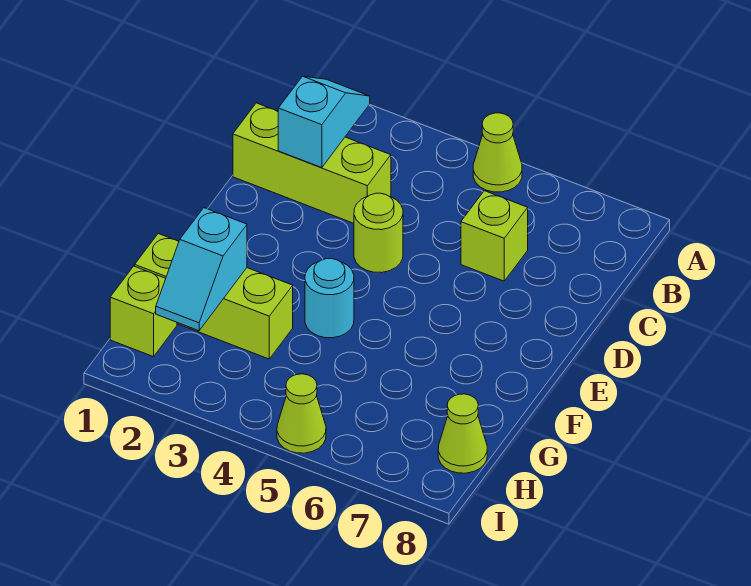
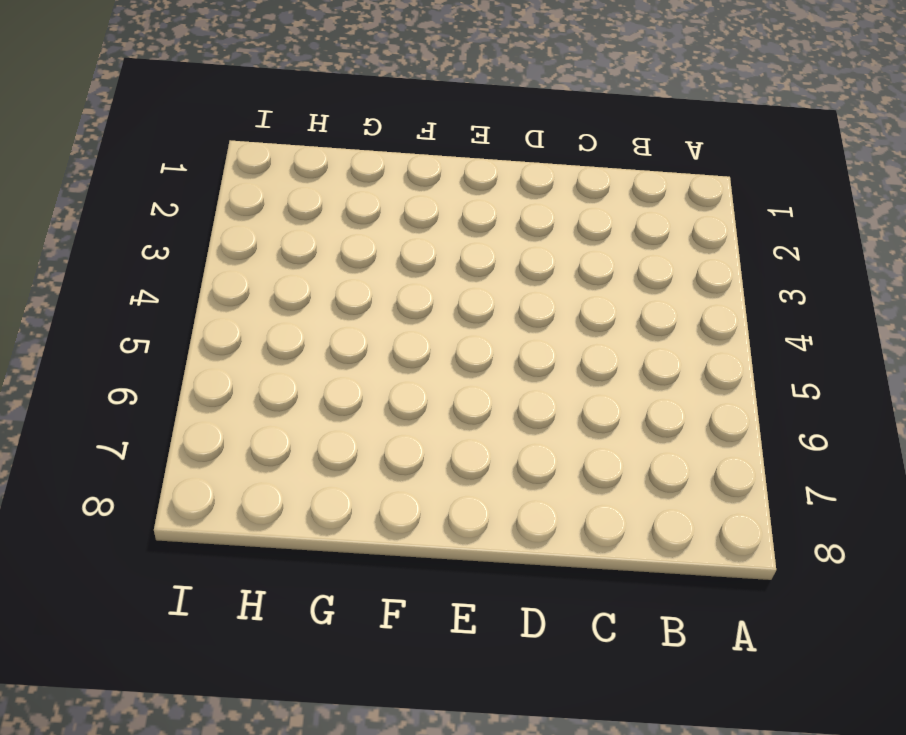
none -> lime 1x1 cone [473,113,522,192]
none -> lime 1x3 brick [233,103,391,223]

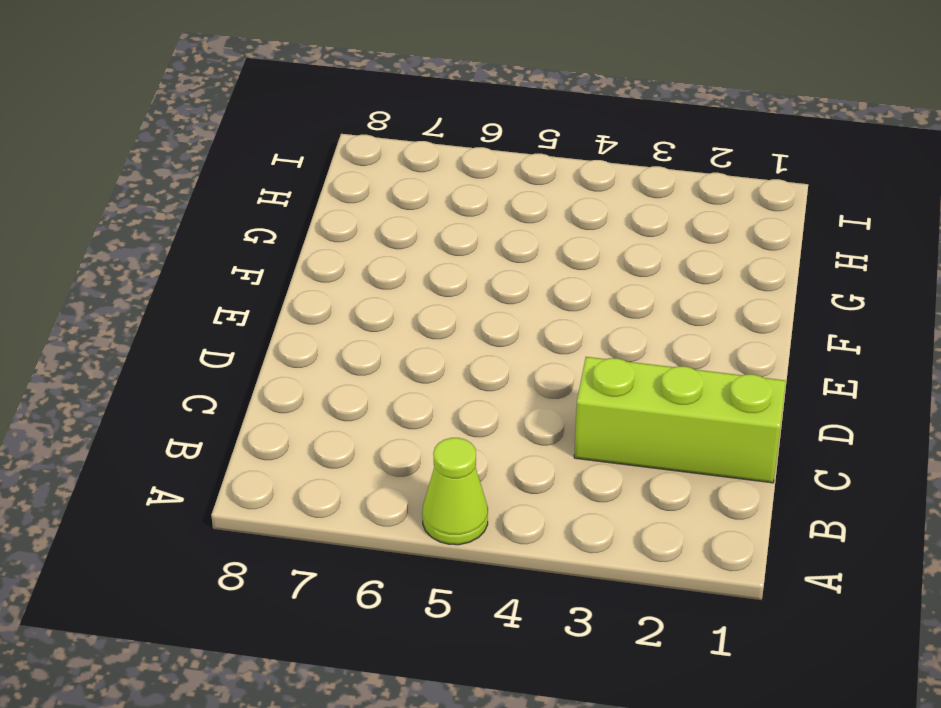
none -> lime 1x1 brick [461,191,528,281]
none -> lime 1x1 round brick [354,193,403,273]

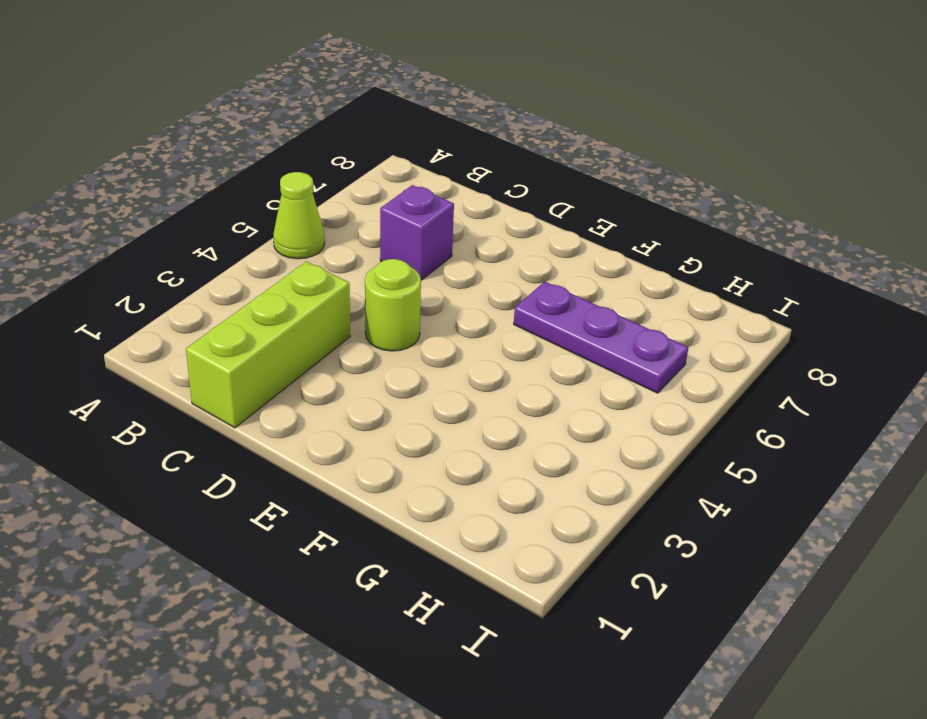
purple 1x1 brick [380,185,454,280] -> lime 1x1 brick [461,191,528,281]
purple 1x3 plate [514,282,688,393] -> none
none -> cyan 1x1 round brick [305,259,354,338]
none -> lime 1x3 brick [135,234,293,359]

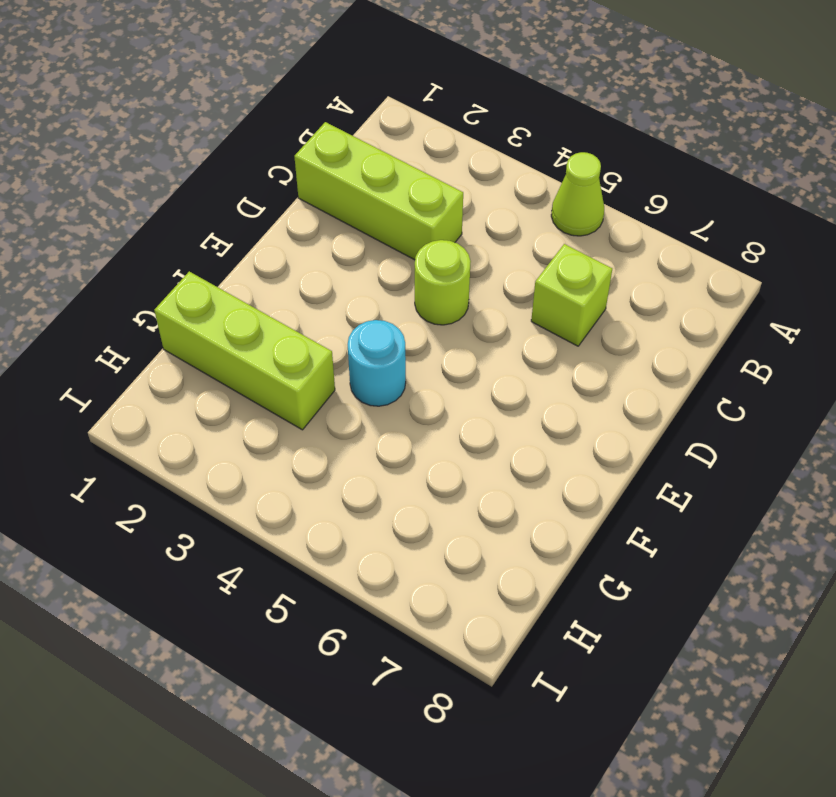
none -> lime 1x1 brick [110,266,177,357]
none -> lime 1x1 cone [438,394,487,473]

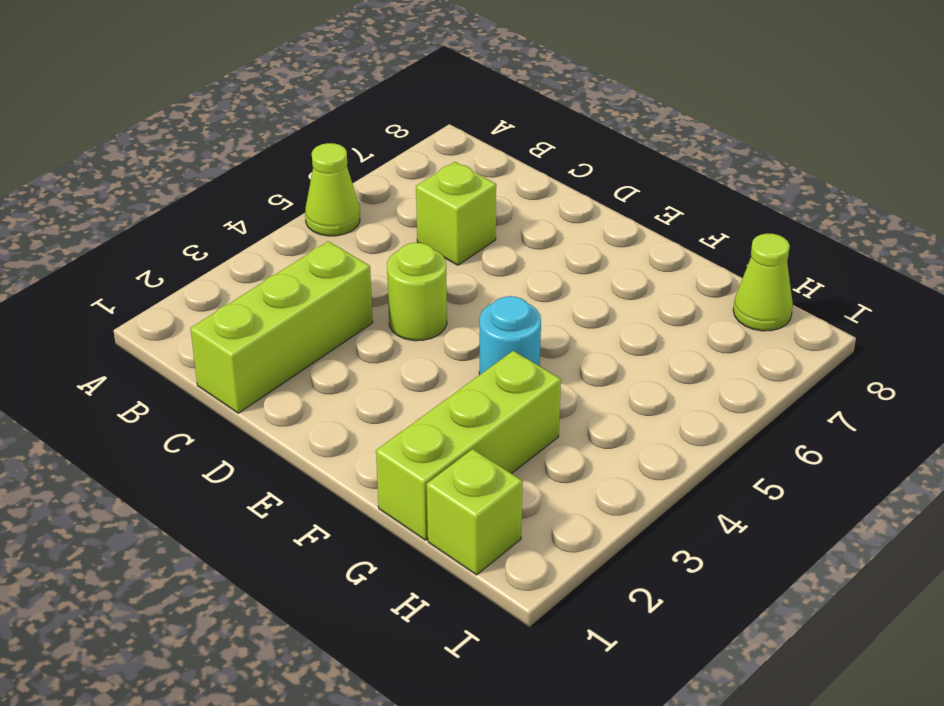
none -> lime 1x1 cone [277,374,326,453]
none -> cyan 1x2 slope [278,76,370,168]

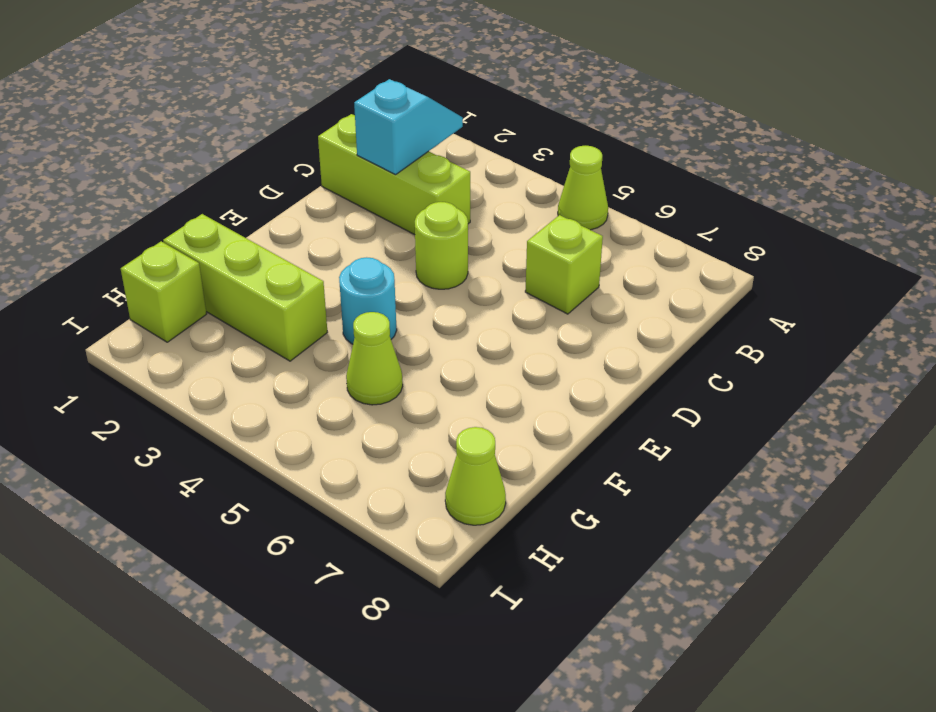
lime 1x1 cone [346,312,403,405] -> lime 1x1 cone moved to [277,374,326,453]
none -> cyan 1x2 slope [156,208,247,331]

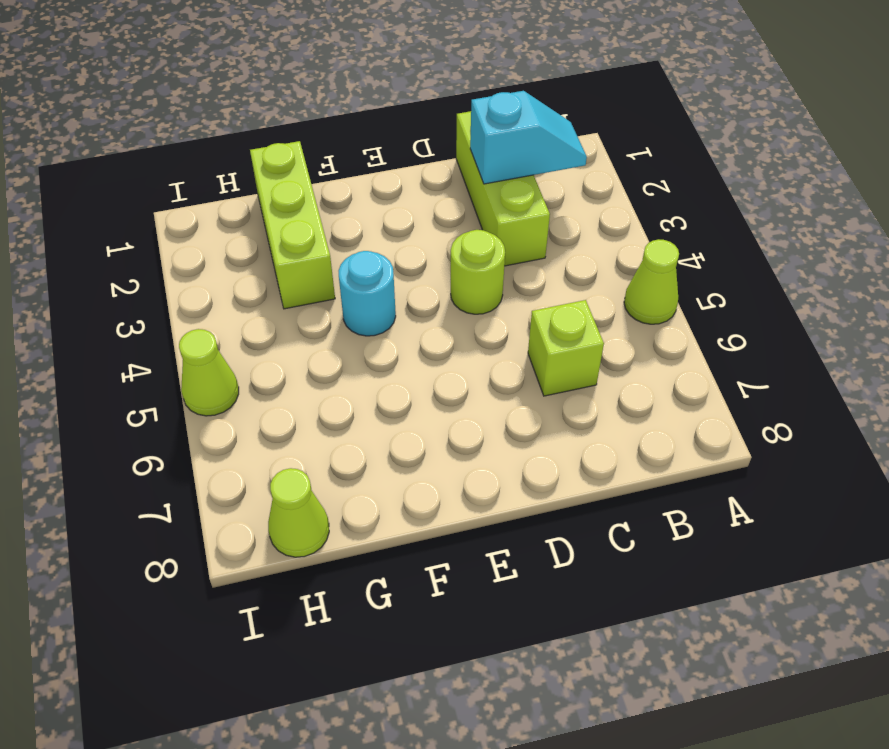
none -> lime 1x1 brick [110,266,177,357]
none -> cyan 1x2 slope [156,208,247,331]

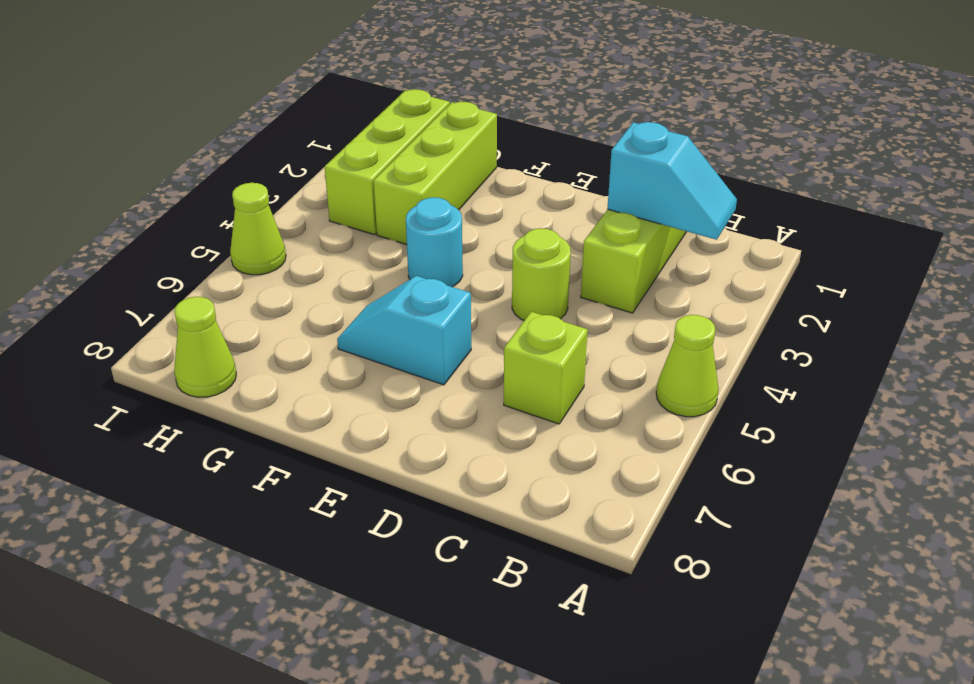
cyan 1x2 slope [337,276,471,385] -> cyan 1x2 slope moved to [156,208,247,331]
lime 1x3 brick [325,89,450,235] -> lime 1x1 brick [110,266,177,357]

